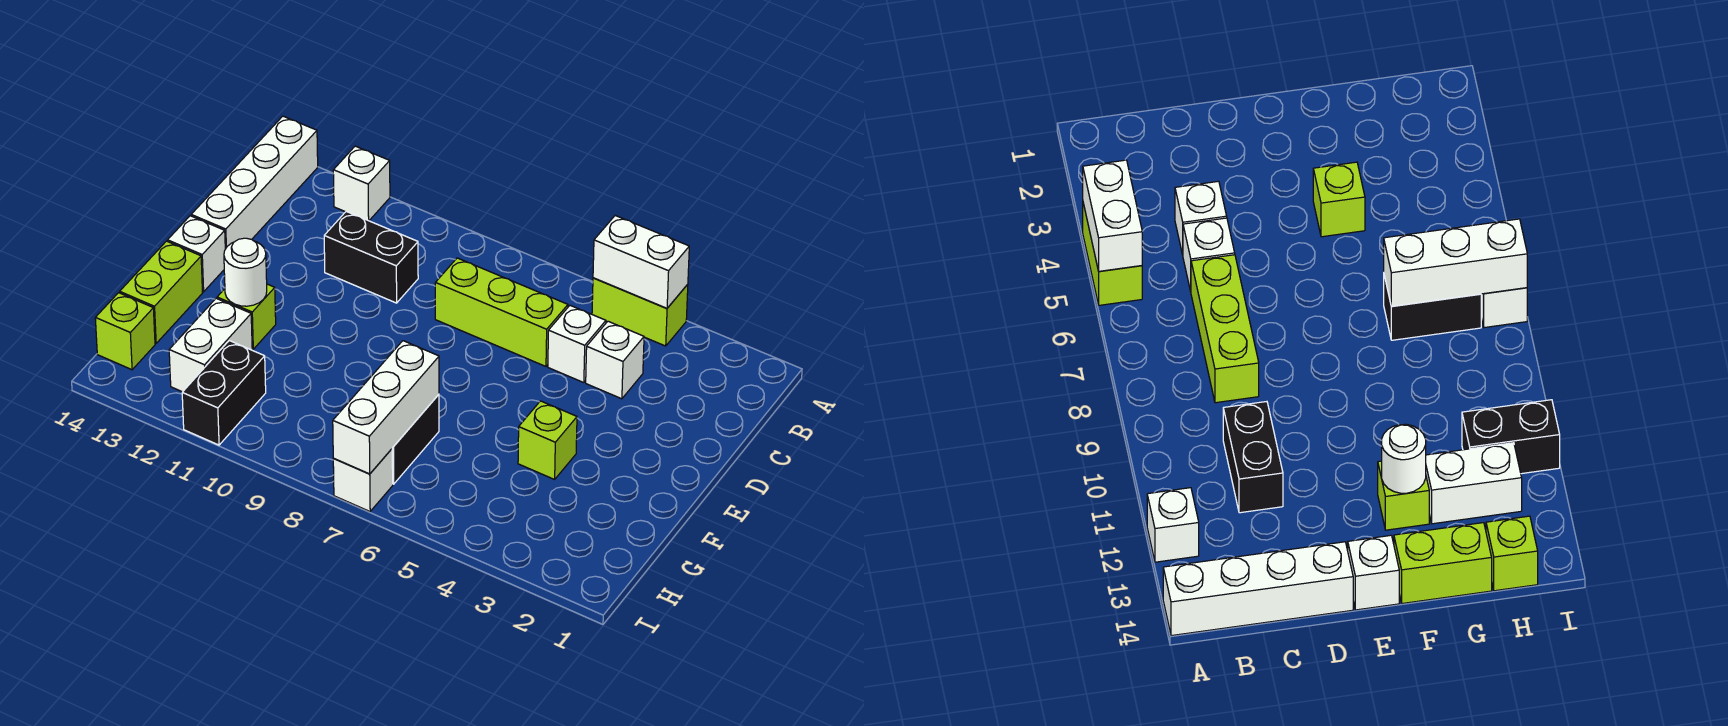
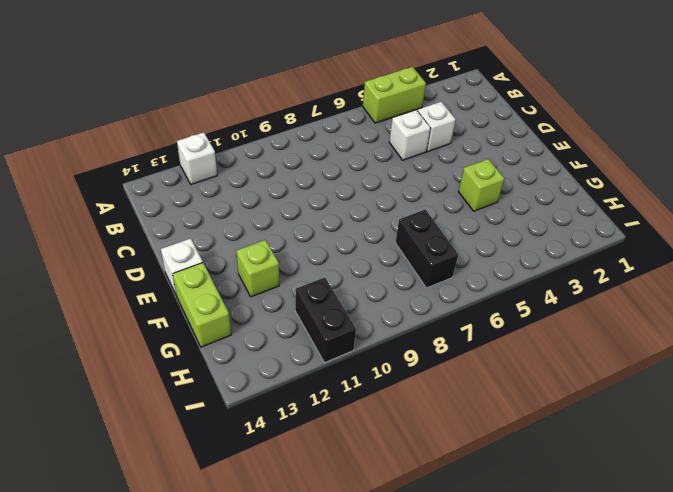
none -> white 1x4 brick [191,116,318,249]
none -> lime 1x3 brick [435,258,568,366]
none -> black 1x2 brick [324,211,418,303]

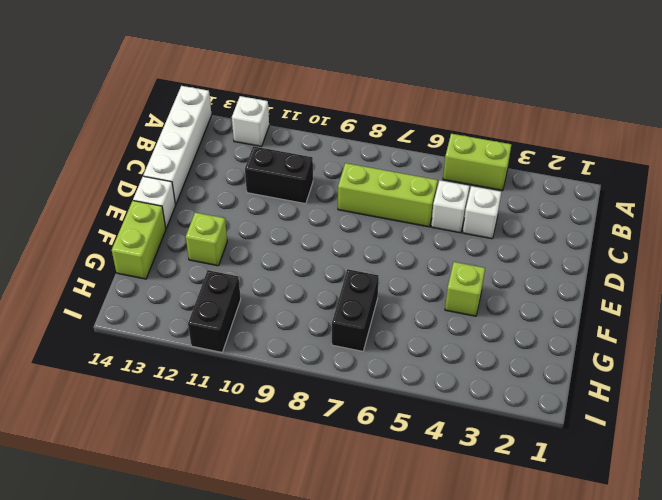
none -> white 1x2 brick [169,298,252,392]
none -> lime 1x1 brick [95,293,155,370]
none -> white 1x1 brick [333,449,393,511]

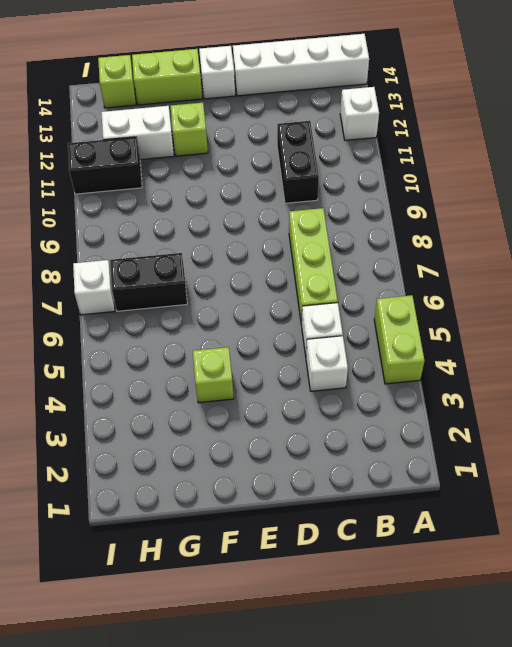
none -> white 1x2 brick [593,216,689,308]
none -> white 1x1 round brick [224,238,267,306]
none -> white 1x3 brick [333,341,439,474]

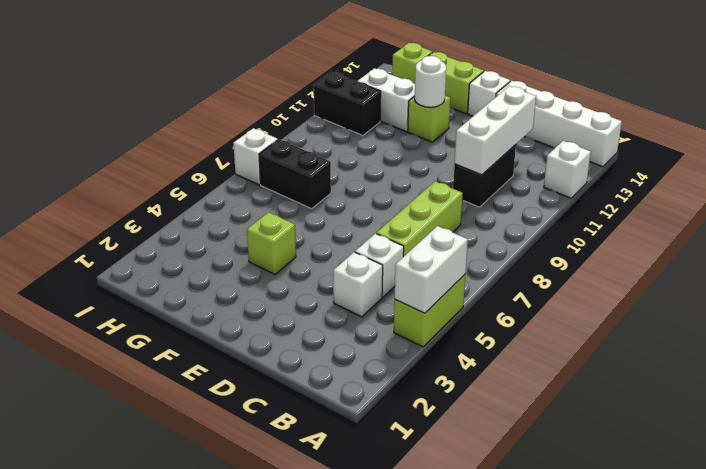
white 1x3 brick [455,86,536,175] -> white 1x3 brick turned to [333,341,439,474]

